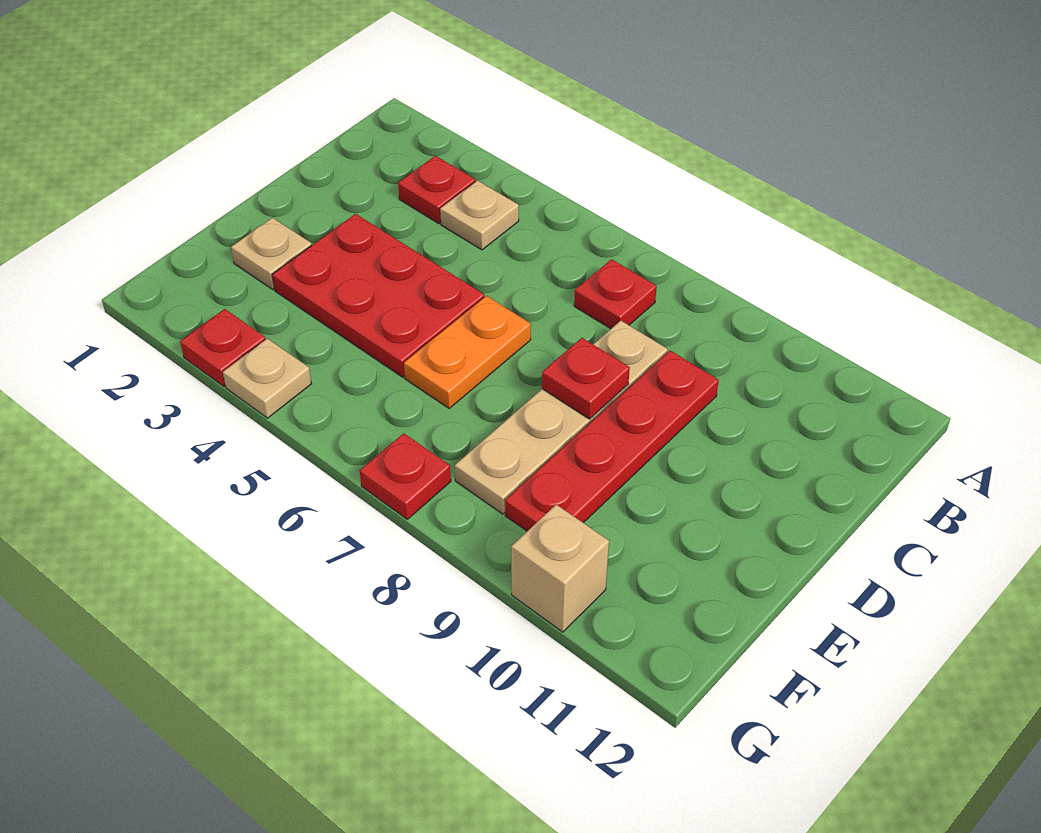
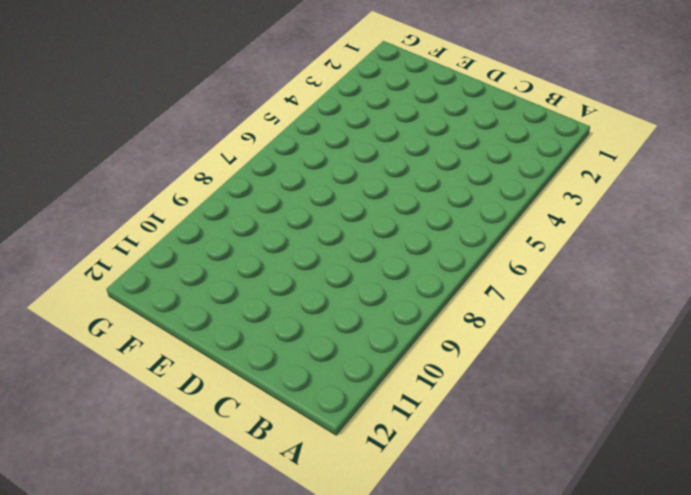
none -> red 1x1 plate [398,156,475,223]
none -> tan 1x1 plate [440,180,519,250]
none -> red 1x1 plate [574,259,657,329]

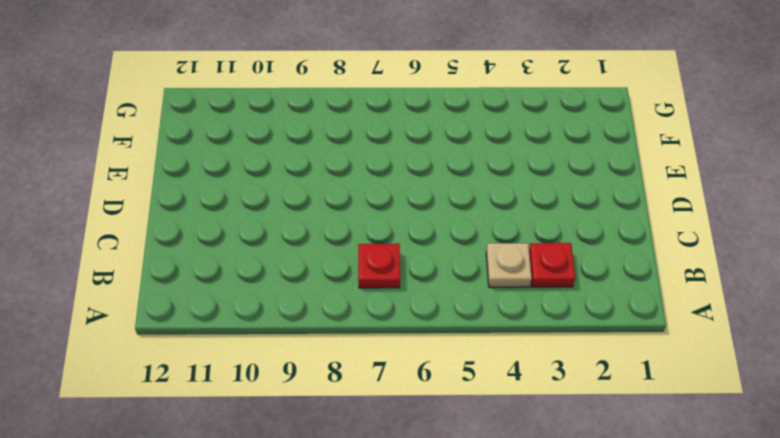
none -> tan 1x4 plate [455,321,668,514]
none -> red 1x4 plate [505,351,719,531]
none -> red 2x3 plate [272,214,484,377]

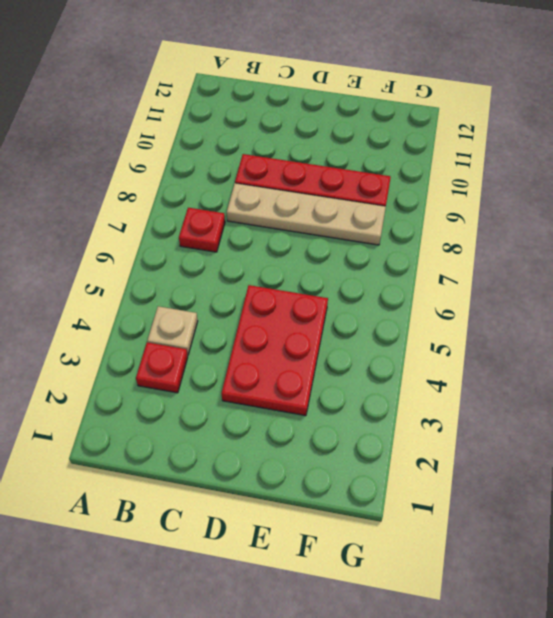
none -> orange 1x2 plate [404,296,531,408]
none -> tan 1x1 plate [231,218,312,289]
none -> red 1x1 plate [180,309,266,387]

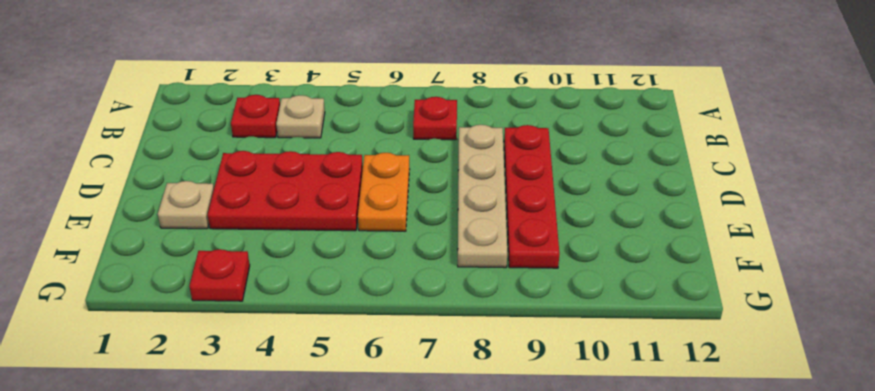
none -> tan 1x1 plate [223,338,312,418]
none -> red 1x1 plate [360,433,451,519]
none -> tan 1x1 brick [511,505,609,632]

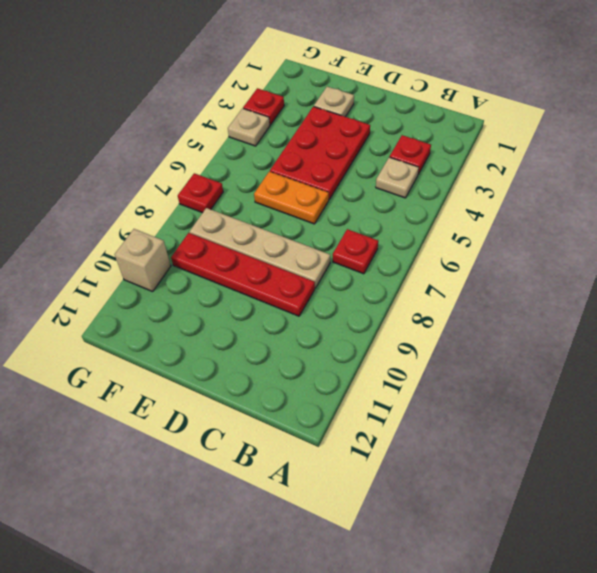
none -> red 1x1 plate [542,338,630,419]

